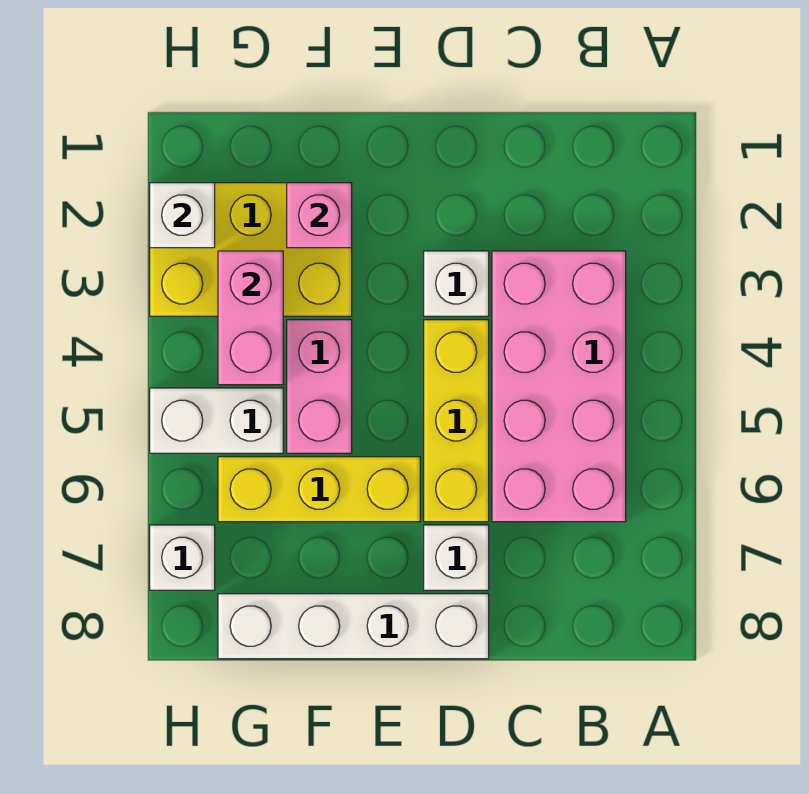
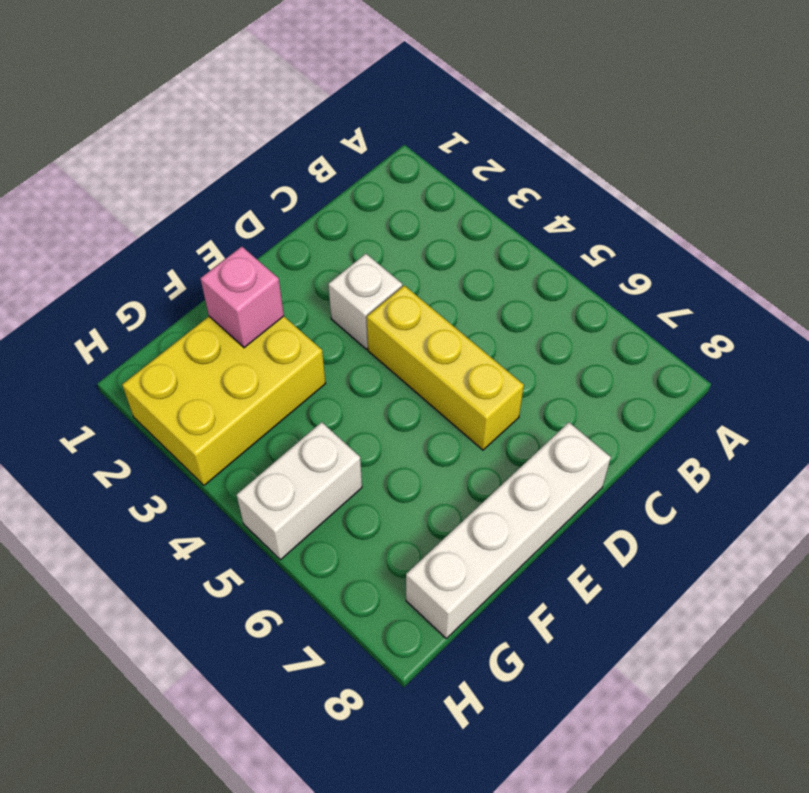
none -> pink 2x4 brick [492,251,626,522]
none -> white 1x1 brick [424,525,489,590]
none -> yellow 1x3 brick [218,457,420,522]

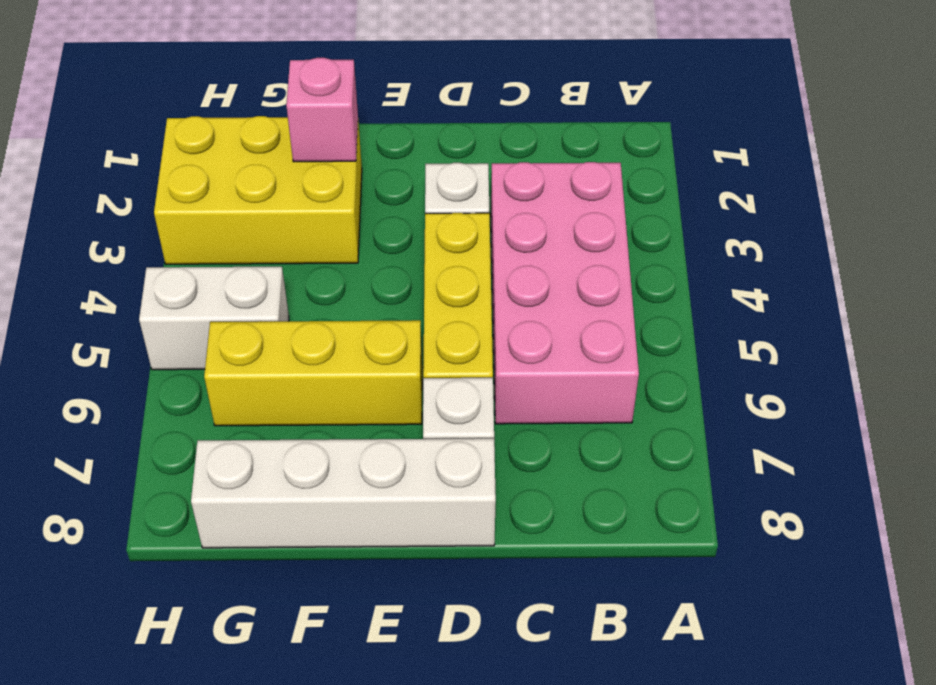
none -> pink 1x2 brick [287,320,352,453]
none -> white 1x1 brick [150,525,215,590]
none -> pink 1x2 brick [218,251,283,385]

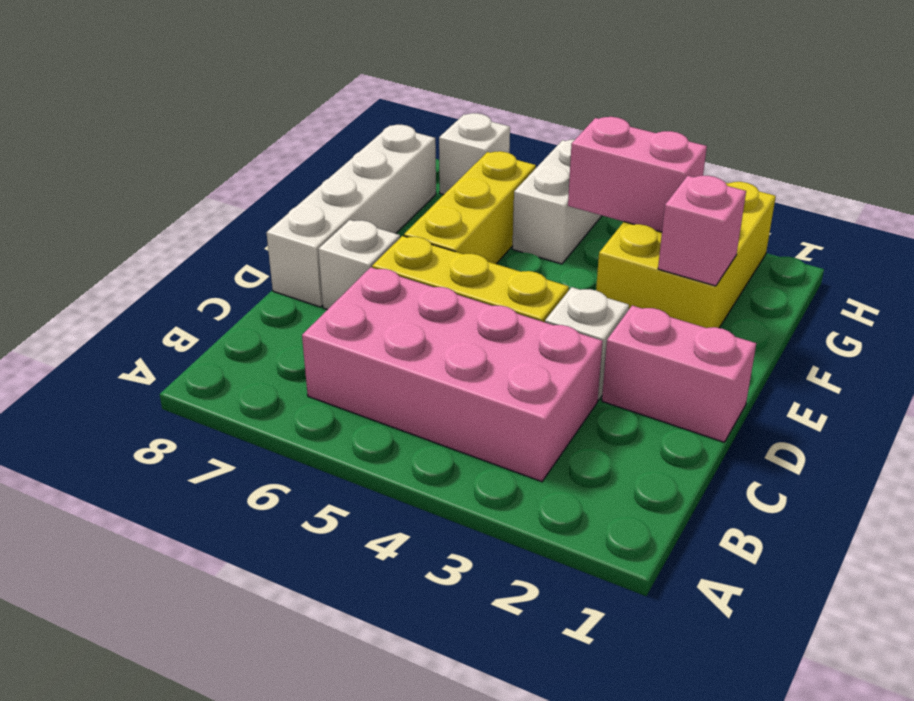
pink 1x2 brick [602,306,756,442] -> pink 1x2 brick moved to [287,320,352,453]
none -> white 1x1 brick [150,183,215,248]

